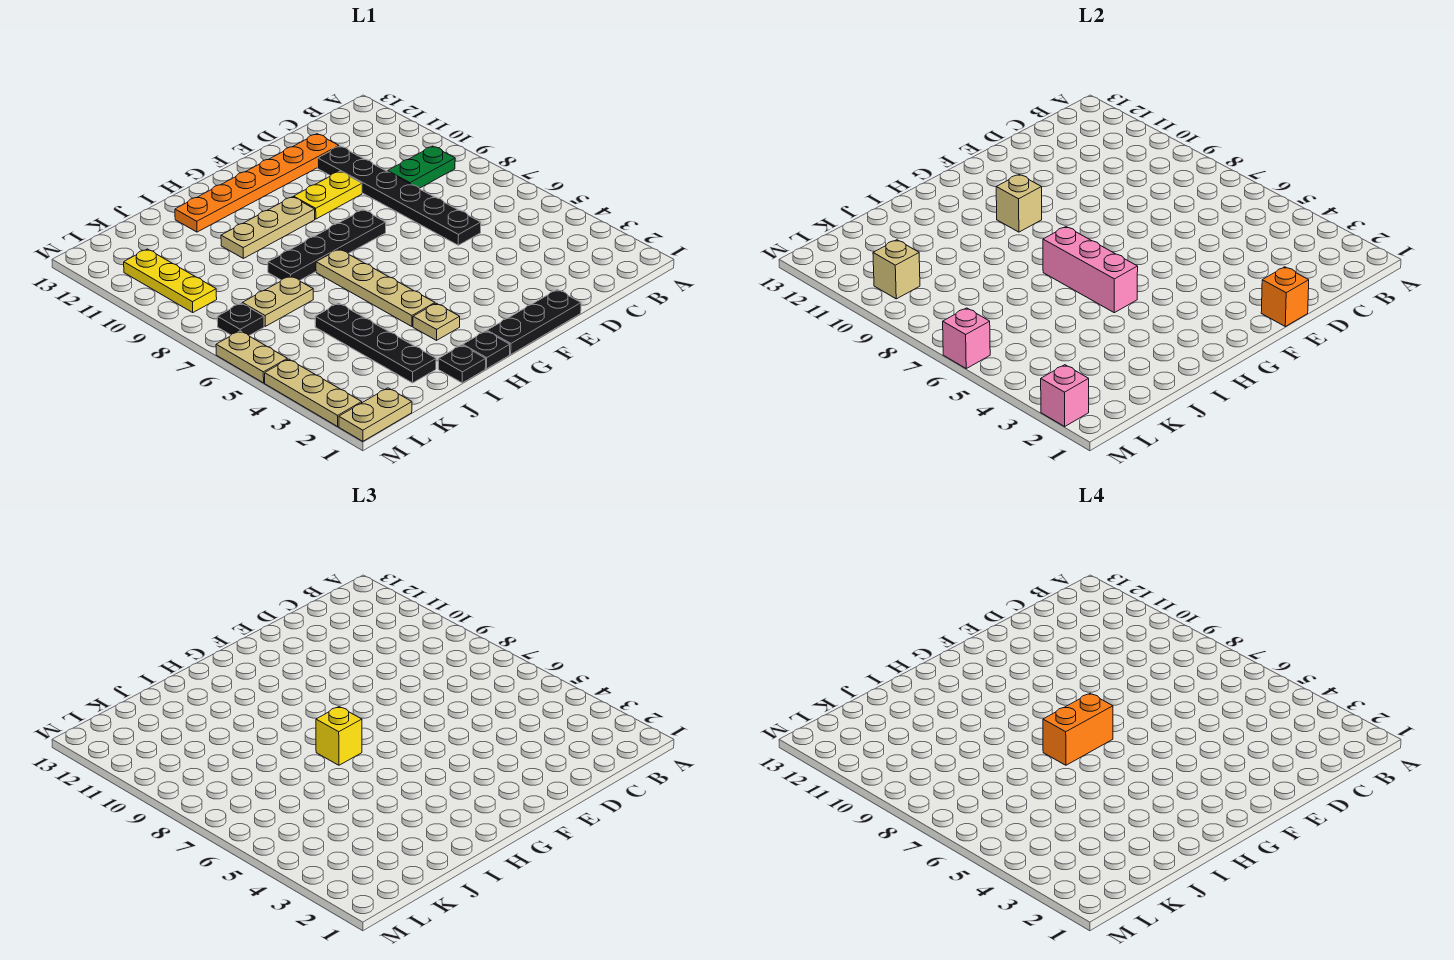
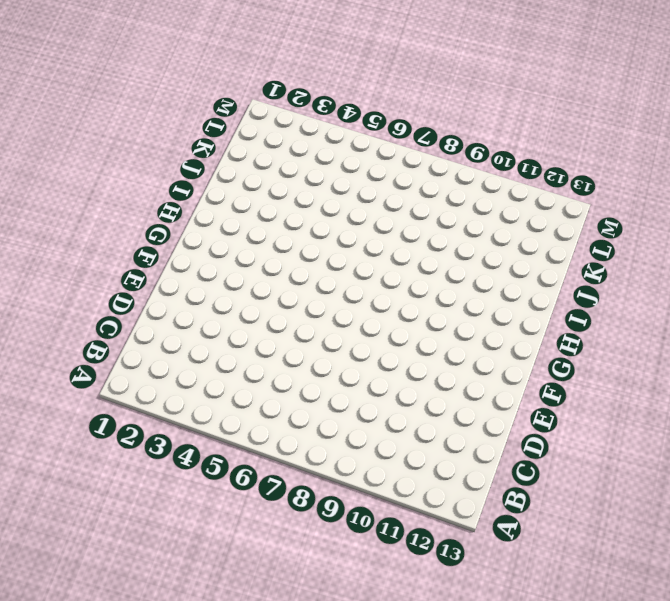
none -> green 1x2 plate [388,146,455,188]
none -> black 1x6 plate [318,146,481,245]
none -> orange 1x6 plate [175,134,339,232]

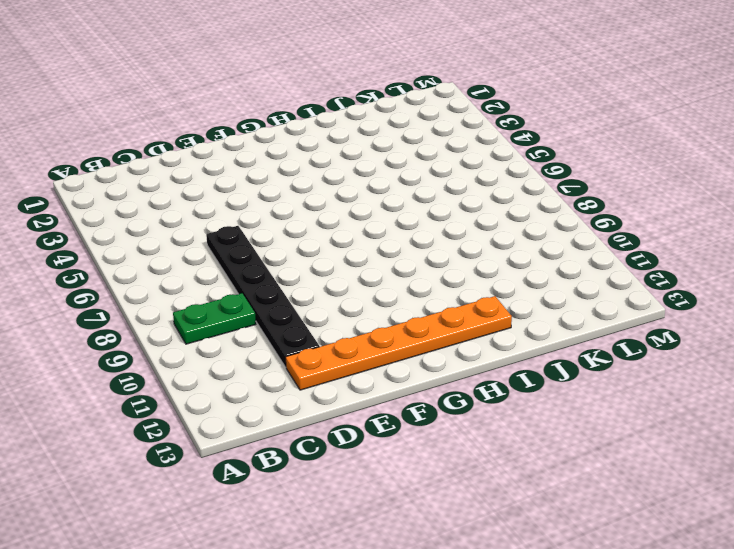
none -> black 1x3 plate [487,290,581,354]
none -> yellow 1x2 plate [294,171,362,219]
none -> black 1x4 plate [268,210,386,281]

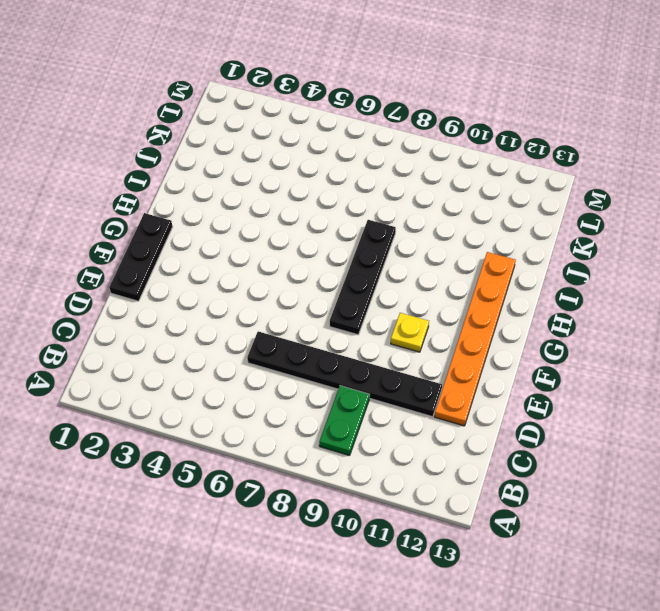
yellow 1x1 plate [391,313,429,352] -> yellow 1x2 plate [294,171,362,219]
none -> tan 1x3 plate [221,197,315,258]
none -> black 1x1 plate [463,331,510,369]
none -> tan 1x1 plate [413,303,460,340]

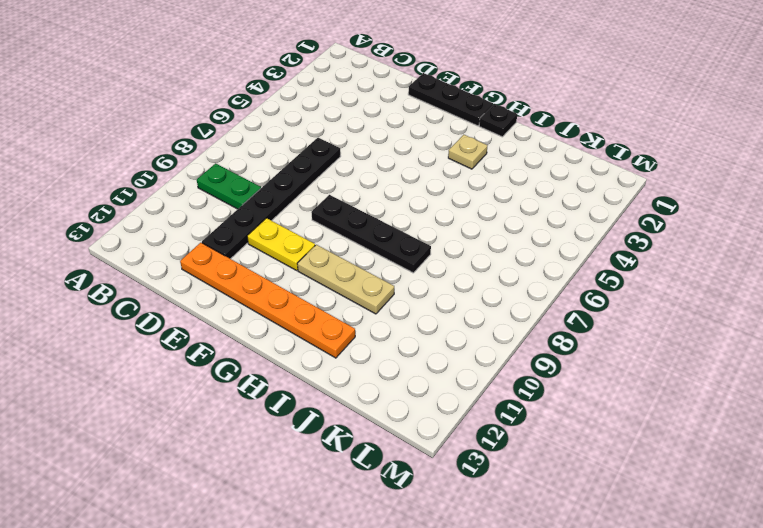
none -> tan 1x4 plate [316,249,435,326]
none -> black 1x1 plate [438,345,486,383]
none -> black 1x4 plate [315,303,436,383]

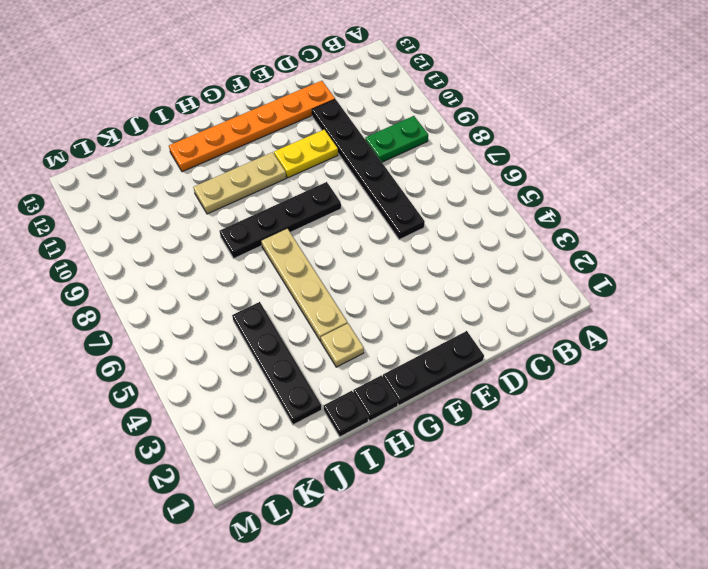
none -> tan 1x2 plate [242,276,313,326]
none -> tan 1x2 plate [339,388,412,441]
none -> black 1x1 plate [217,303,264,335]

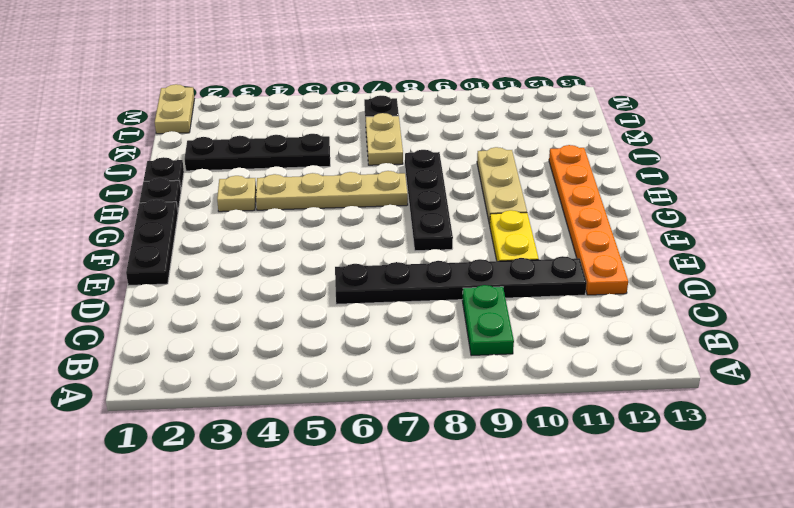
none -> yellow 1x3 plate [124,249,217,312]
none -> tan 1x3 plate [265,359,362,426]
none -> tan 1x2 plate [216,331,287,383]

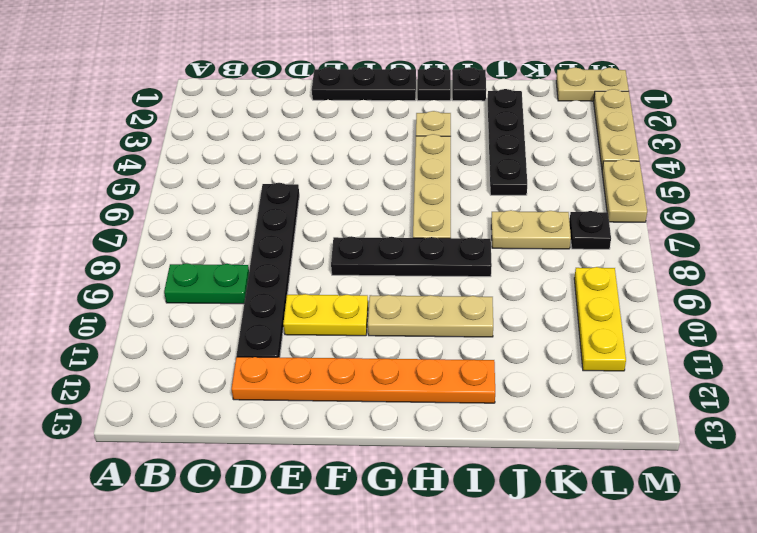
none -> orange 1x1 brick [1261,267,1309,326]
none -> tan 1x1 brick [996,174,1042,232]
none -> pink 1x3 brick [1043,227,1138,313]

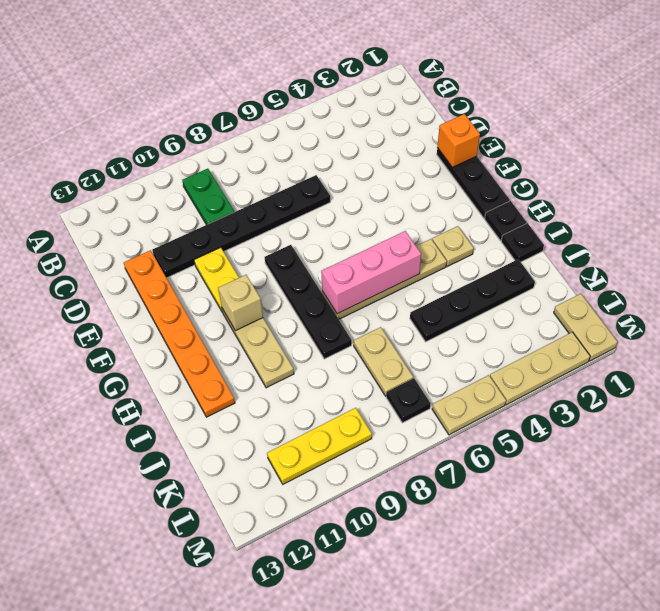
none -> tan 1x1 brick [873,240,920,299]
none -> pink 1x1 brick [1041,365,1089,426]
none -> pink 1x1 brick [943,308,990,368]

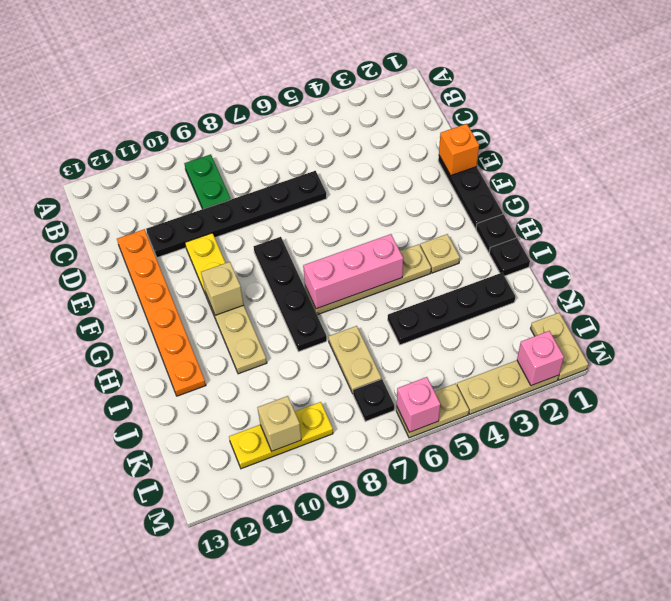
none -> yellow 1x1 brick [316,707,362,765]
none -> orange 1x2 brick [1043,693,1113,765]

